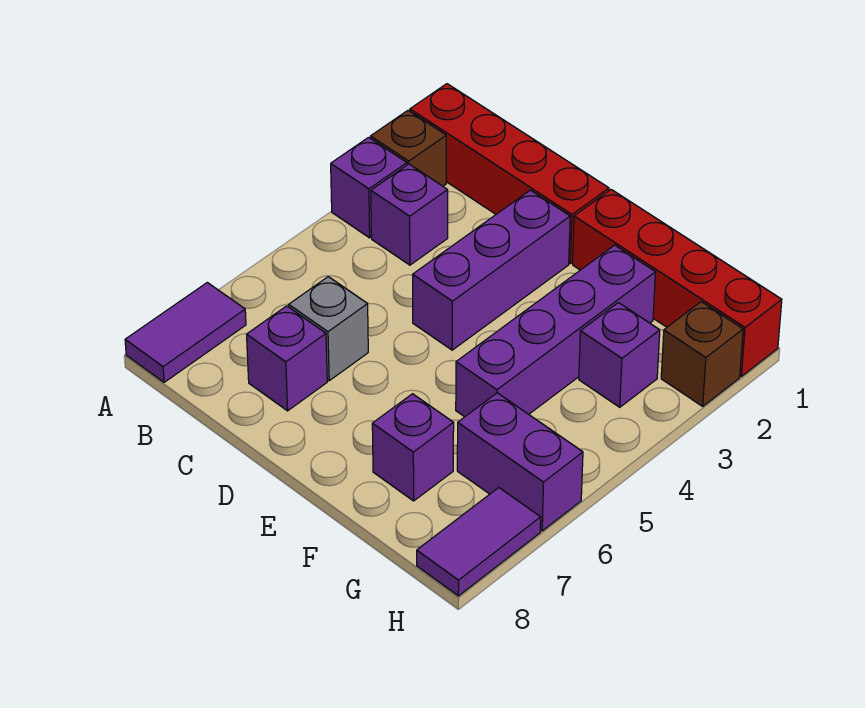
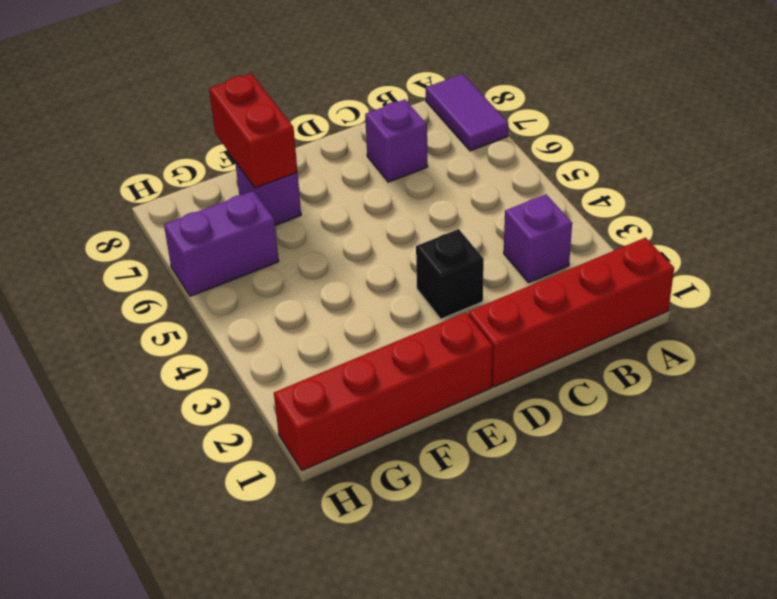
black 1x1 brick [416,229,484,319] -> purple 1x3 brick [413,190,570,350]
red 1x2 brick [209,74,297,188] -> none
none -> brown 1x1 brick [371,110,446,186]
none -> purple 1x1 brick [331,137,407,238]
none -> grey 1x1 brick [289,277,368,381]

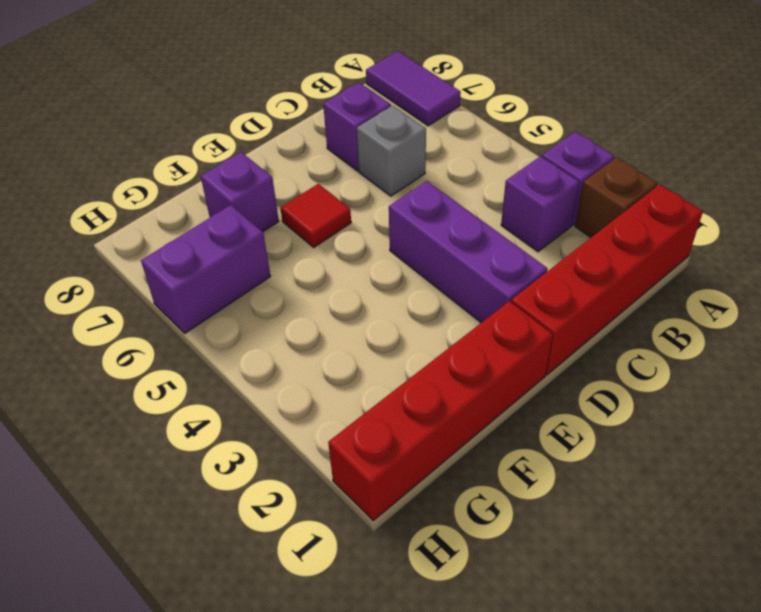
red 1x1 tile [280,184,351,247] -> none
none -> purple 1x4 brick [456,245,656,417]
none -> purple 1x1 brick [579,303,660,407]
none -> brown 1x1 brick [661,302,743,406]

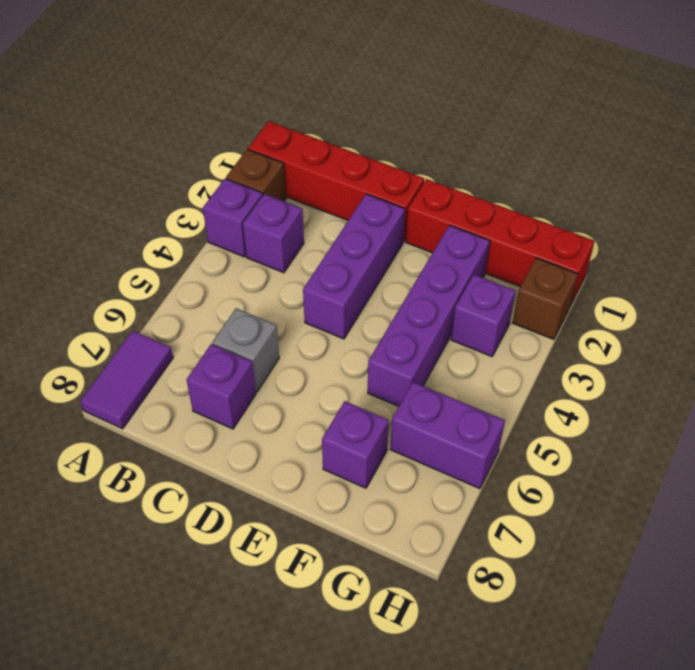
none -> purple 1x2 tile [417,488,541,596]

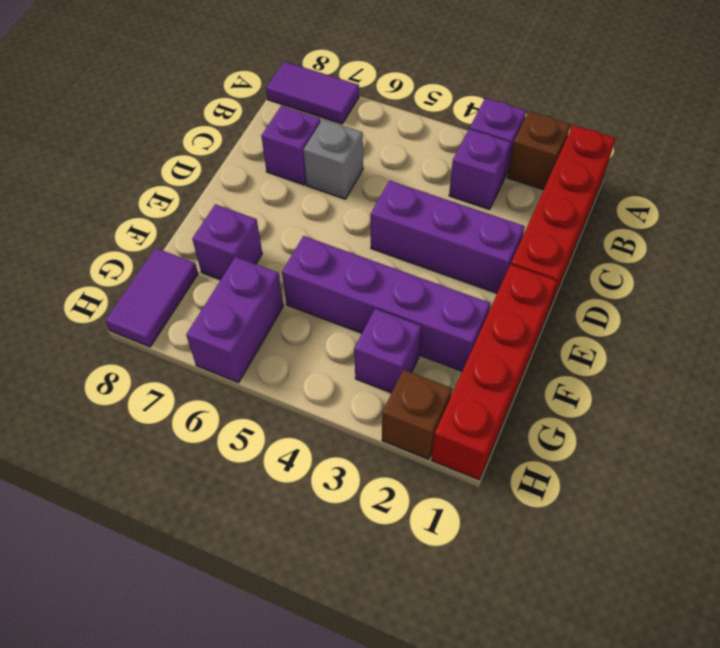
purple 1x2 tile [105,248,198,347] -> purple 1x2 tile turned to [417,488,541,596]

